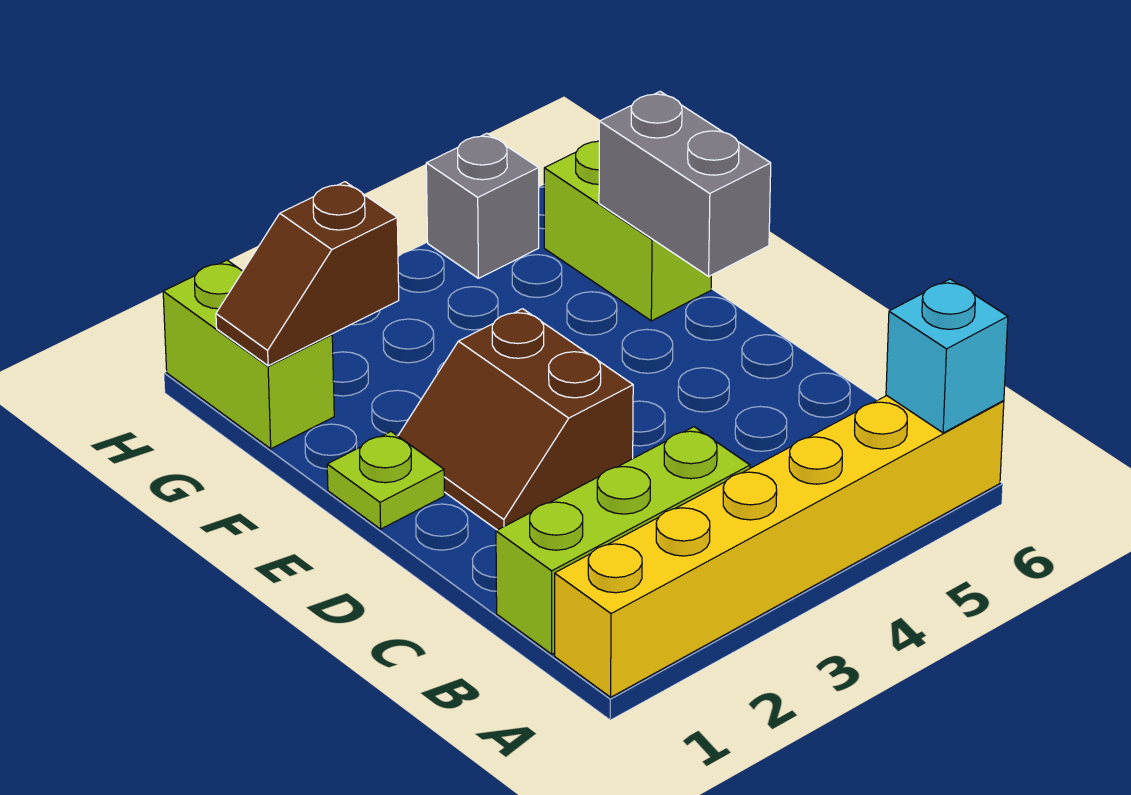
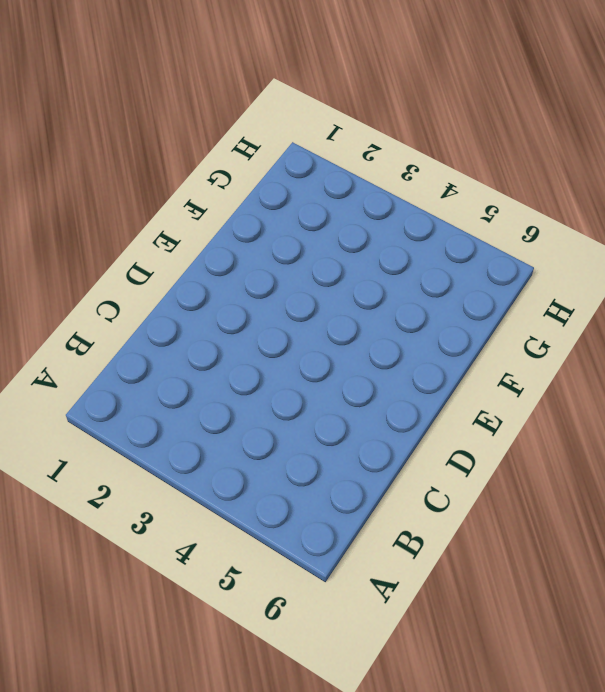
none -> yellow 1x6 brick [555,396,1004,697]
none -> lime 1x3 brick [496,427,750,654]

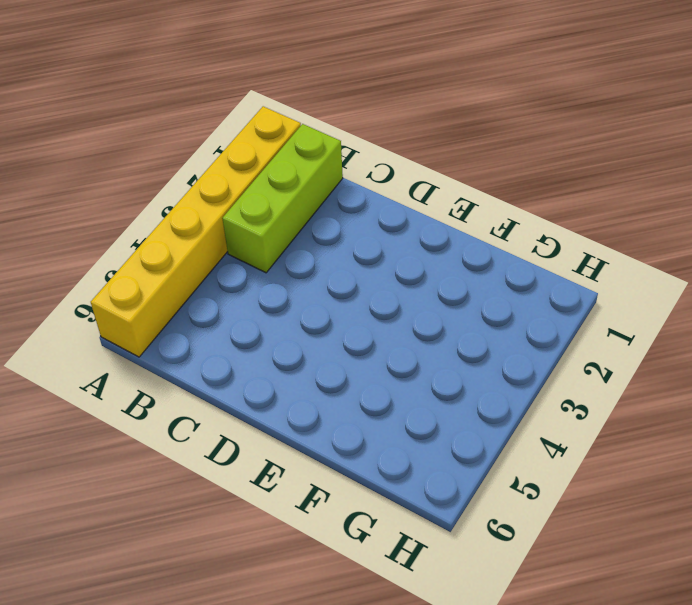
none -> brown 2x2 slope [398,309,633,530]
none -> lime 1x1 plate [327,432,444,529]

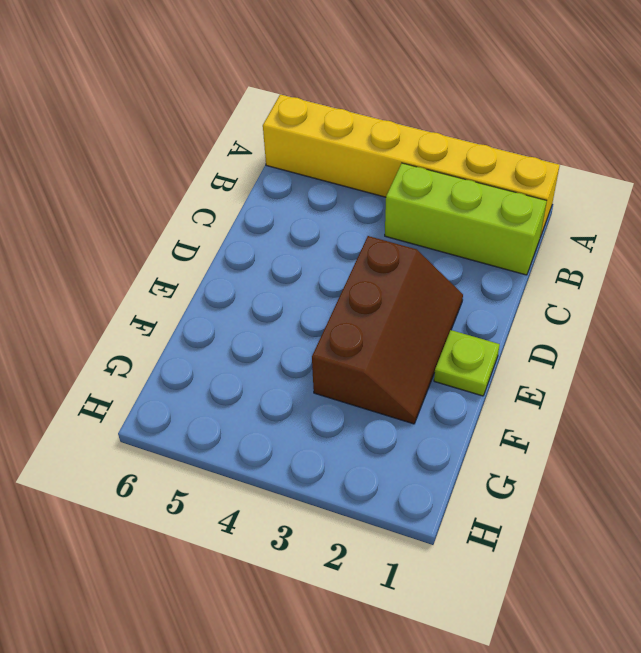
brown 2x3 slope [312,236,463,424] -> brown 2x2 slope [398,309,633,530]
none -> lime 1x2 brick [544,141,711,321]
none -> lime 1x2 brick [163,260,334,449]

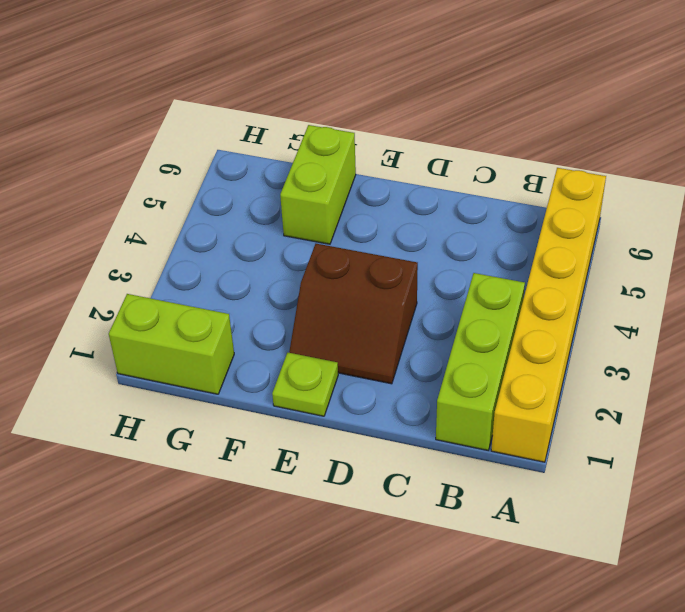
lime 1x2 brick [280,125,356,244] -> lime 1x2 brick turned to [544,141,711,321]
none -> grey 1x1 brick [426,133,539,278]
none -> cyan 1x1 brick [886,279,1008,433]

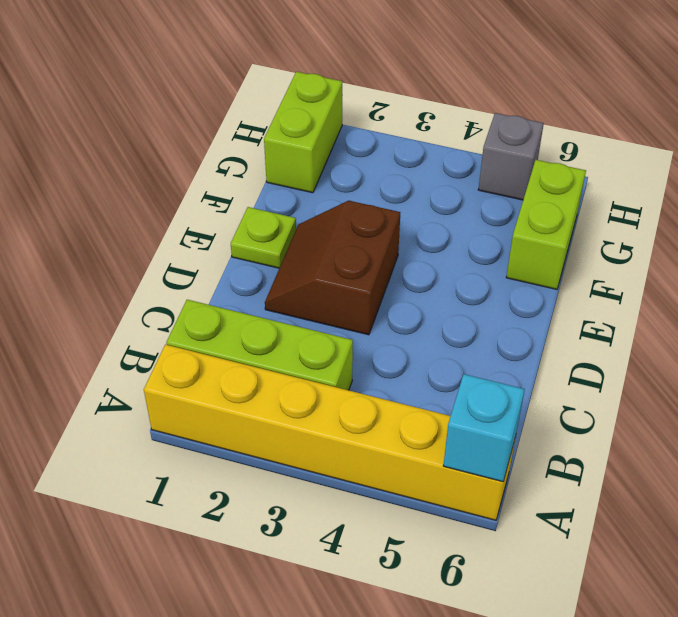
none -> grey 1x2 brick [599,91,771,276]
none -> brown 1x2 slope [216,182,399,366]

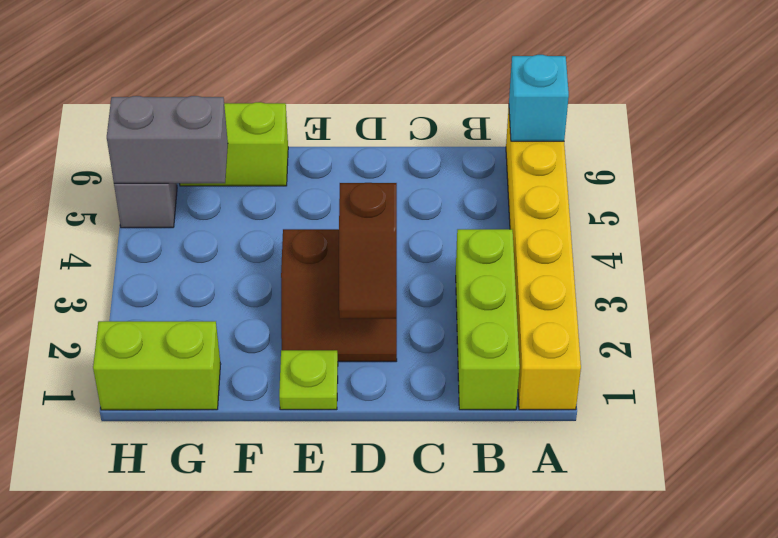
brown 1x2 slope [339,183,397,319] -> brown 1x2 slope moved to [216,182,399,366]
grey 1x2 brick [107,96,228,183] -> grey 1x2 brick moved to [599,91,771,276]

